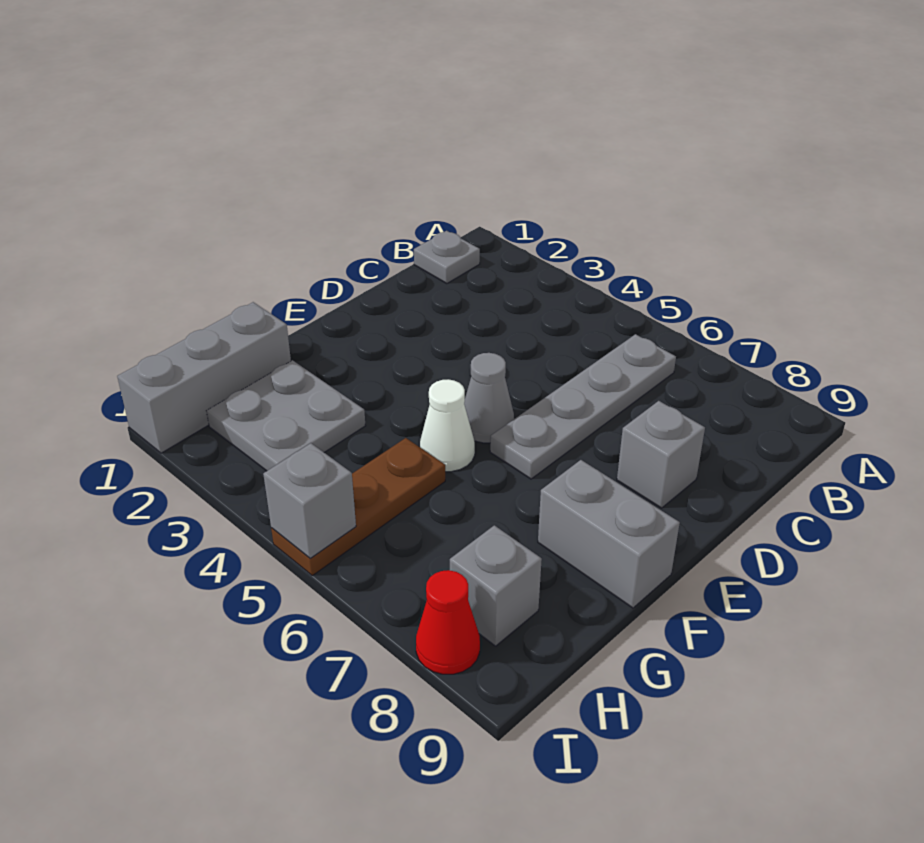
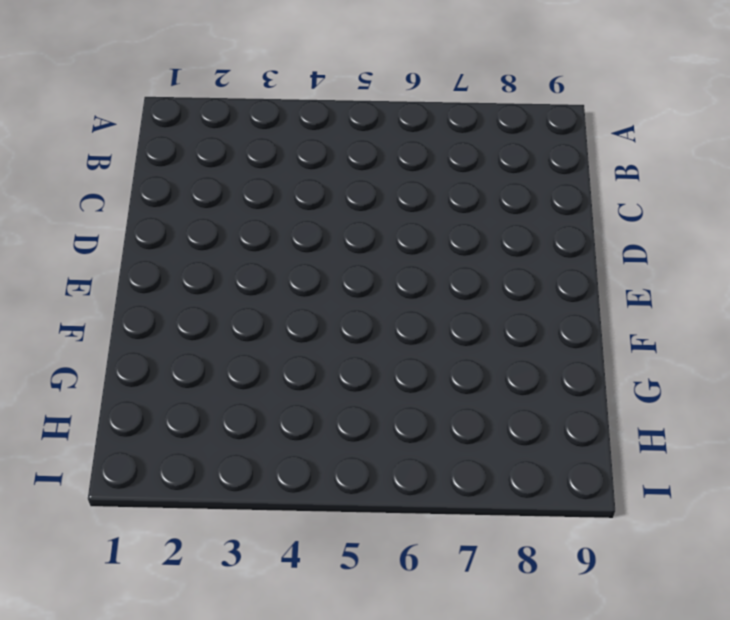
none -> grey 1x1 plate [414,231,480,284]
none -> grey 1x4 plate [490,334,676,479]
none -> grey 1x1 brick [617,401,705,508]

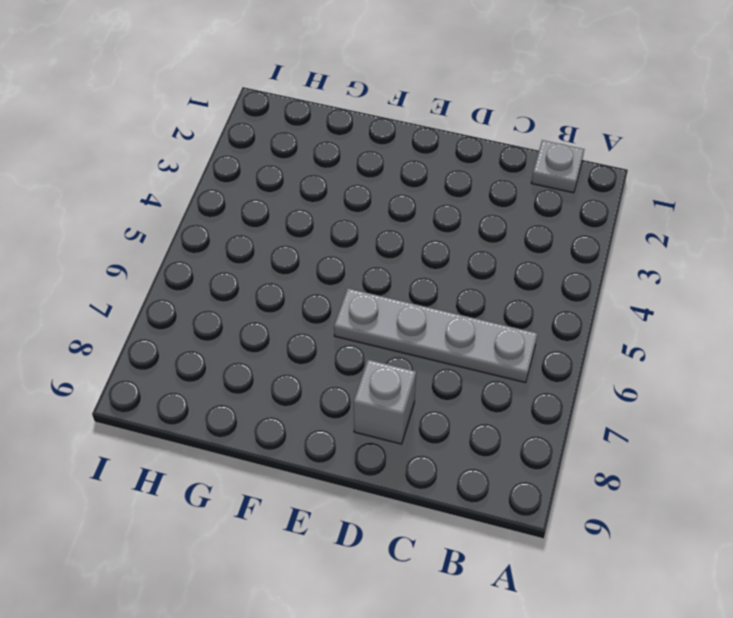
none -> grey 1x1 cone [464,353,514,443]
none -> white 1x1 cone [420,379,475,472]
none -> grey 1x2 brick [538,460,680,608]

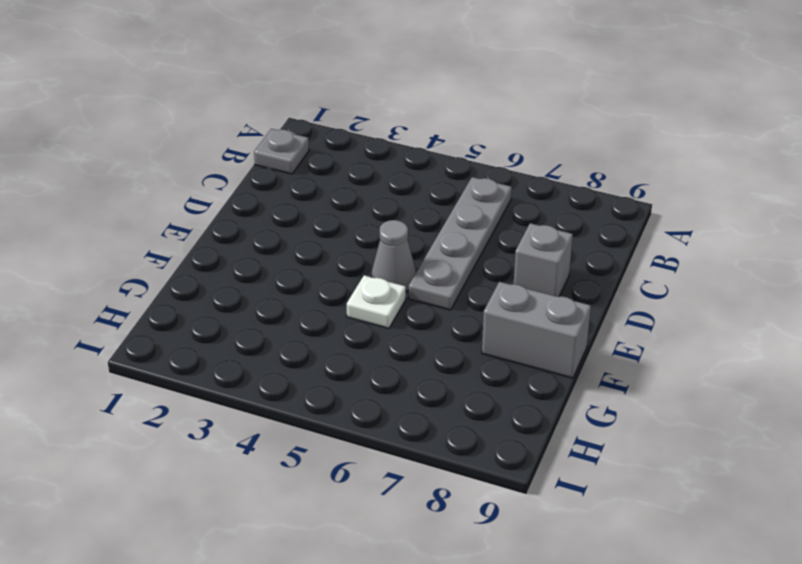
white 1x1 plate [347,275,406,328] -> white 1x1 cone [420,379,475,472]
none -> grey 1x3 brick [117,302,291,453]
none -> grey 2x2 plate [207,360,365,471]
none -> brown 1x3 plate [271,438,445,575]

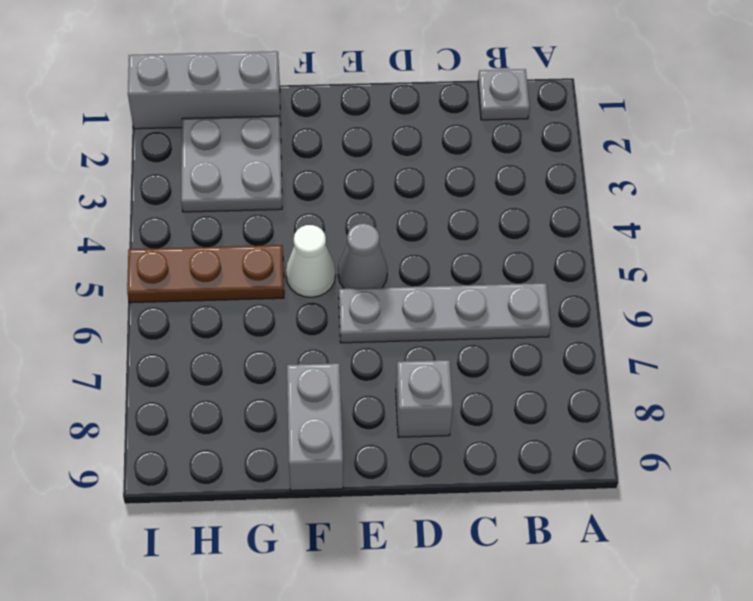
none -> grey 1x1 brick [450,525,542,646]
none -> red 1x1 cone [416,570,480,674]
none -> grey 1x1 brick [263,443,356,558]

